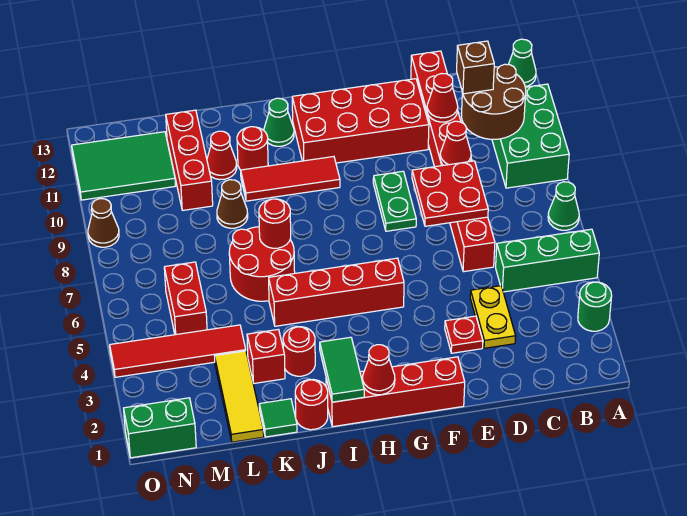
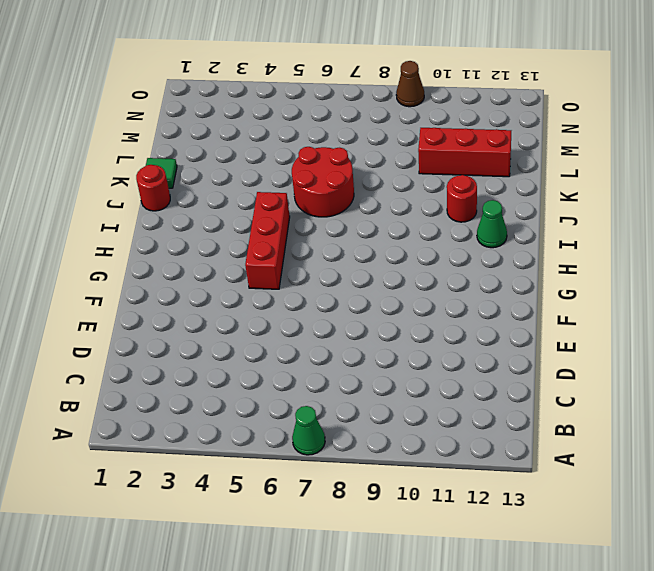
red 1x3 brick [245,192,290,289] -> red 1x4 brick [269,258,404,326]
none -> green 1x1 round brick [578,282,612,331]
none -> green 1x3 brick [496,229,599,292]
none -> green 2x3 brick [492,84,569,188]
none -> green 1x1 cone [508,39,536,87]

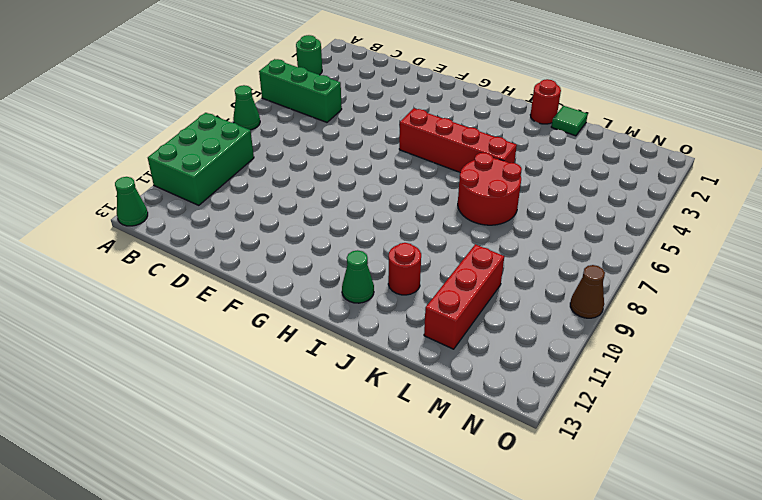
none -> yellow 1x2 plate [470,286,516,348]
none -> red 1x8 brick [411,51,495,272]
none -> red 1x1 plate [445,316,483,353]
none -> red 2x4 brick [292,79,429,163]

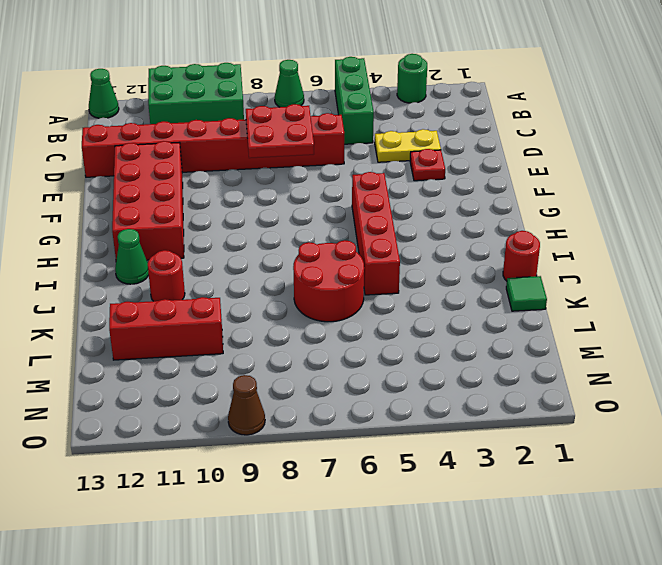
none -> red 1x4 brick [326,357,465,427]
none -> green 1x2 plate [373,171,416,231]
none -> red 1x3 tile [241,157,340,201]
none -> red 1x1 round brick [283,327,315,376]

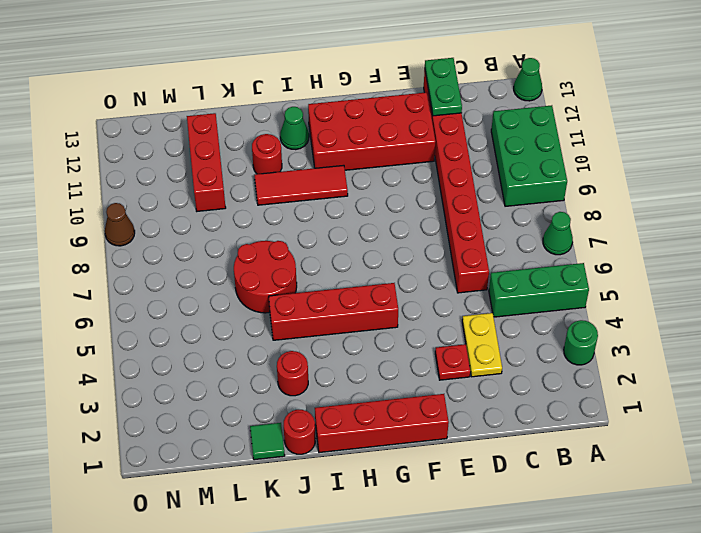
green 1x2 plate [425,58,462,116] -> green 1x2 plate moved to [373,171,416,231]
none -> red 1x1 brick [247,329,285,384]
none -> brown 1x1 cone [217,180,248,228]
none -> red 1x1 cone [207,131,237,180]
none -> yellow 1x3 tile [215,351,264,442]

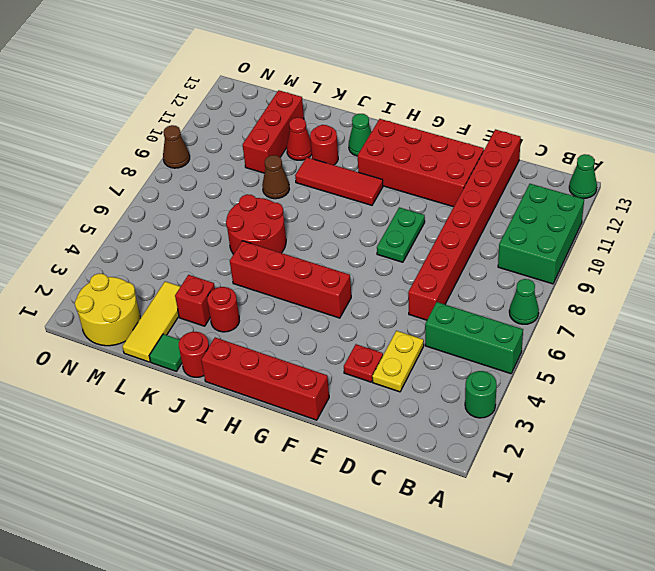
yellow 2x2 round brick [75,274,140,346] -> green 1x2 brick [124,398,196,458]
none -> red 1x4 tile [110,325,246,377]
none -> red 1x2 brick [164,262,207,335]
none -> green 2x3 tile [72,132,175,200]
none -> brown 2x2 round brick [461,64,526,139]

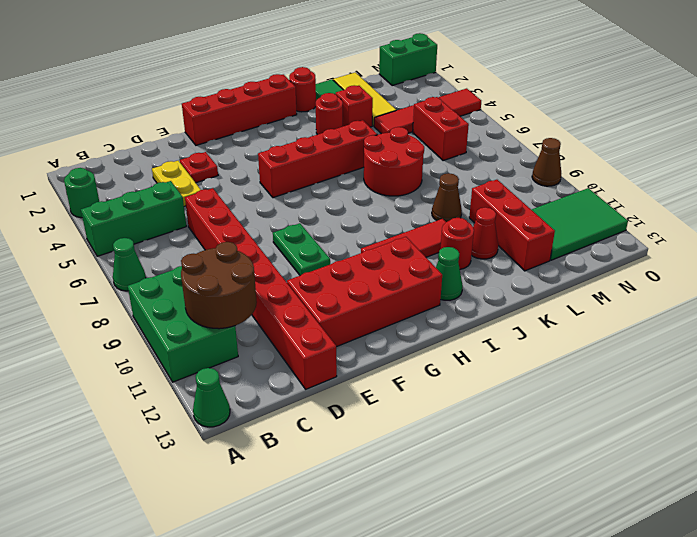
none -> red 2x2 plate [412,161,488,226]
none -> red 1x1 cone [440,121,471,165]
none -> red 1x1 cone [427,74,458,122]
none -> red 1x1 cone [362,345,395,395]

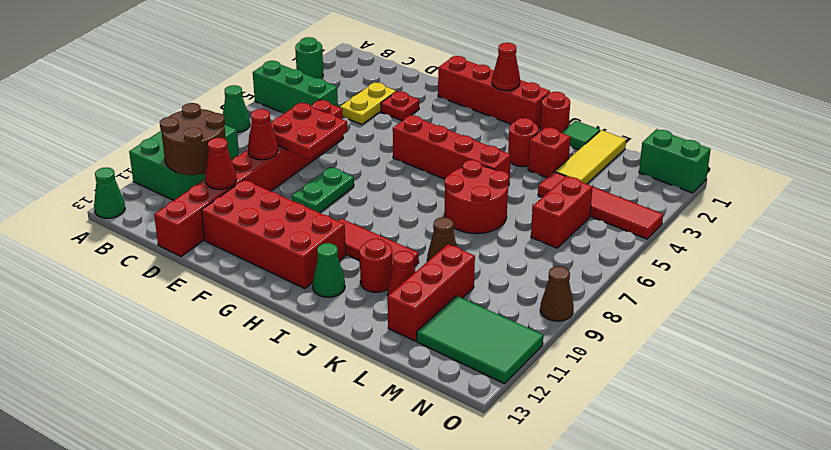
none -> green 1x2 tile [320,337,364,402]
none -> red 1x1 round brick [259,199,291,248]
none -> brown 1x1 brick [457,41,494,94]

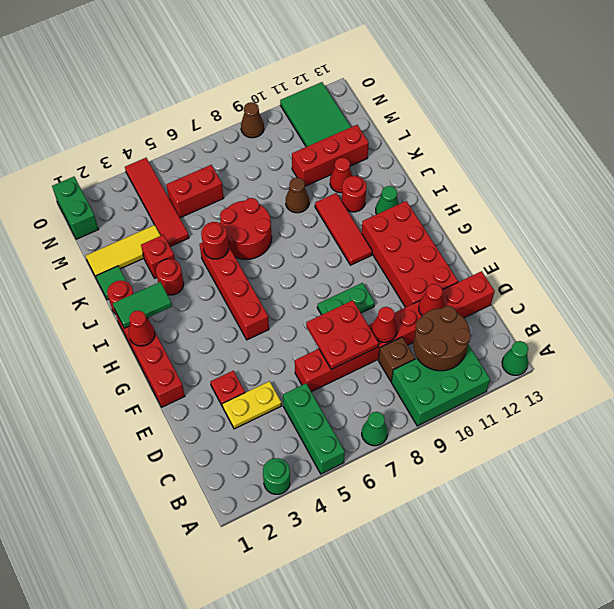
brown 1x1 brick [378,337,415,381] -> brown 1x1 brick moved to [457,41,494,94]
red 1x1 round brick [201,222,228,259] -> red 1x1 round brick moved to [259,199,291,248]

